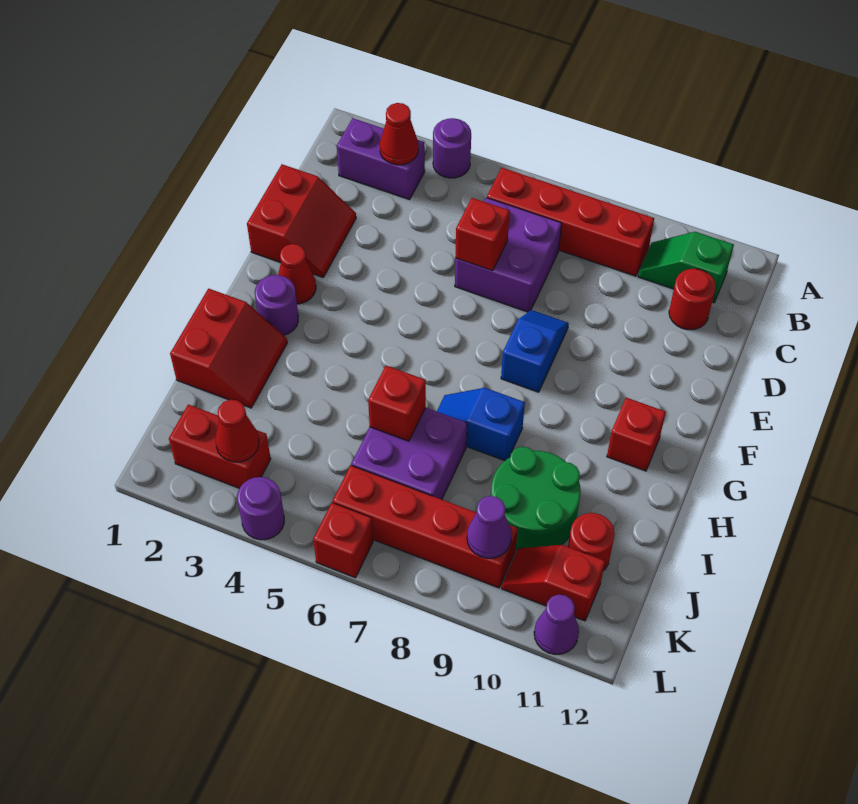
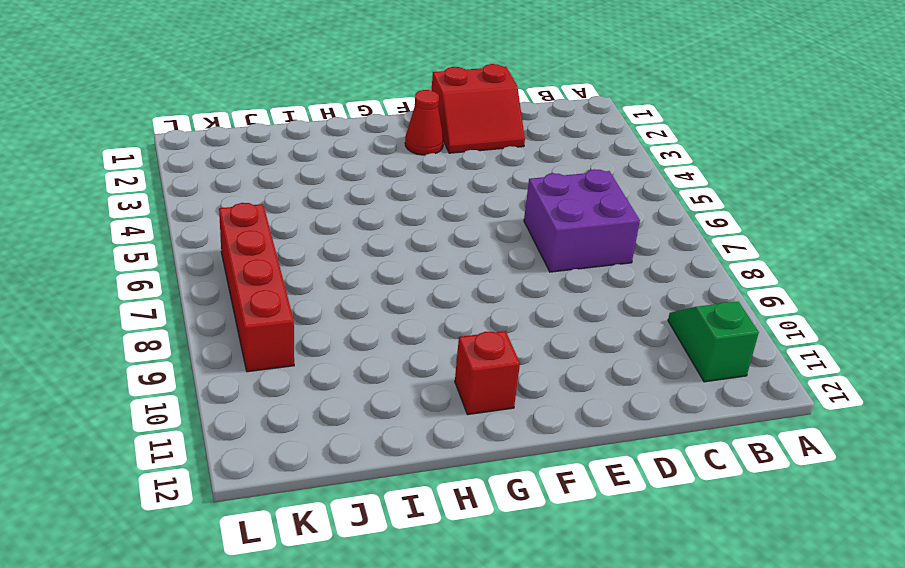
none -> purple 1x1 round brick [433,118,471,178]
none -> purple 1x2 brick [337,118,425,200]
none -> red 1x4 brick [487,168,654,276]

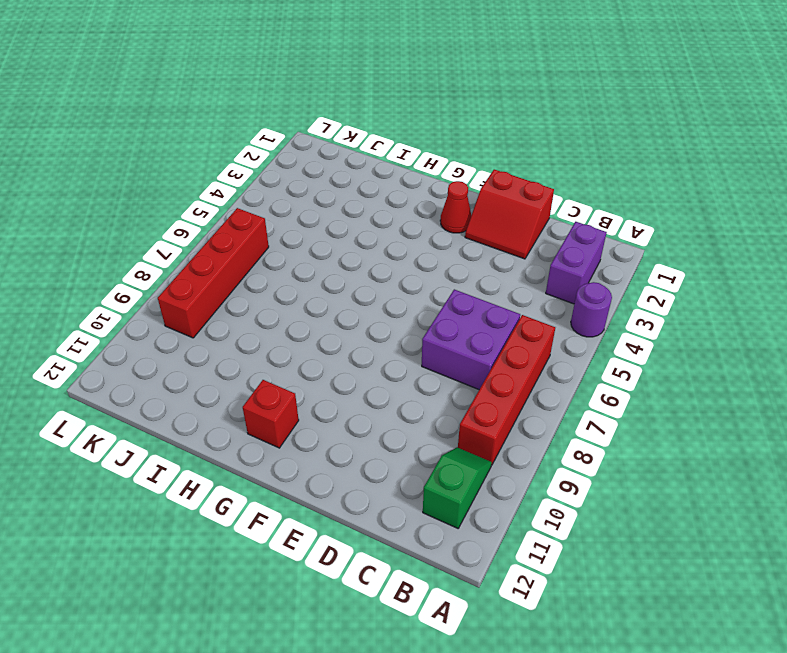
none -> red 1x1 round brick [669,269,716,330]
none -> blue 1x2 slope [501,310,569,392]
none -> purple 1x1 round brick [255,275,298,335]

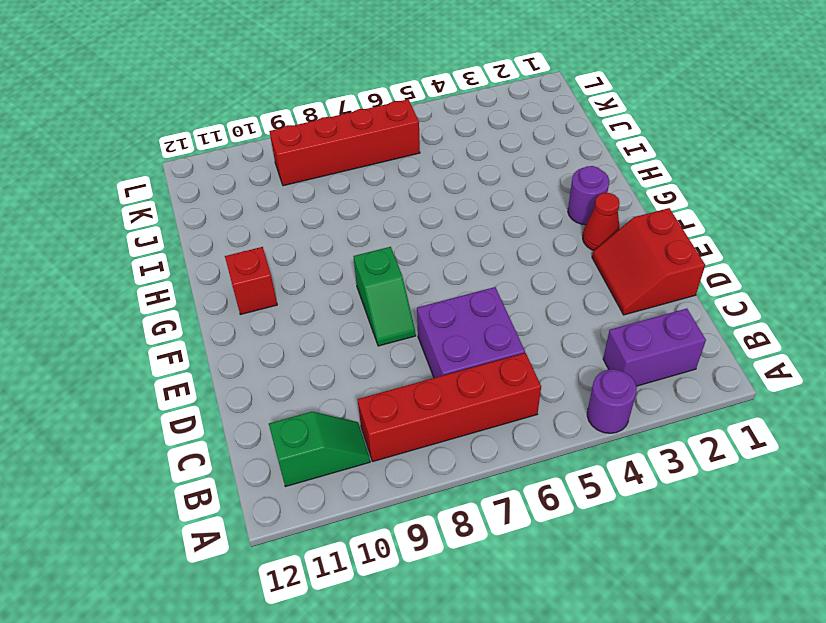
green 1x2 slope [353,247,416,346] -> blue 1x2 slope [501,310,569,392]
none -> red 1x1 round brick [669,269,716,330]
none -> red 2x2 slope [170,289,287,408]
none -> blue 1x2 slope [437,388,525,461]

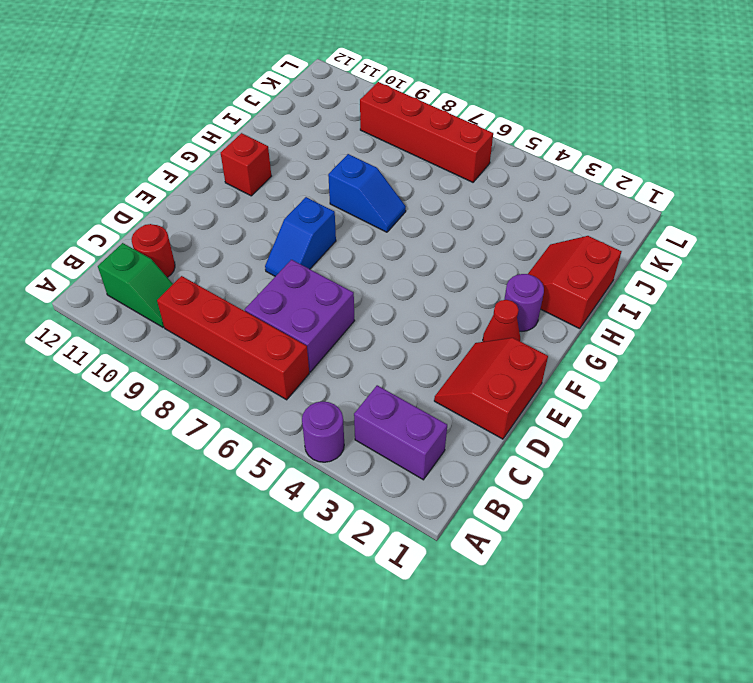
none -> purple 2x2 brick [351,408,467,499]
none -> green 2x2 round brick [491,447,581,550]
none -> red 1x1 round brick [568,513,615,571]

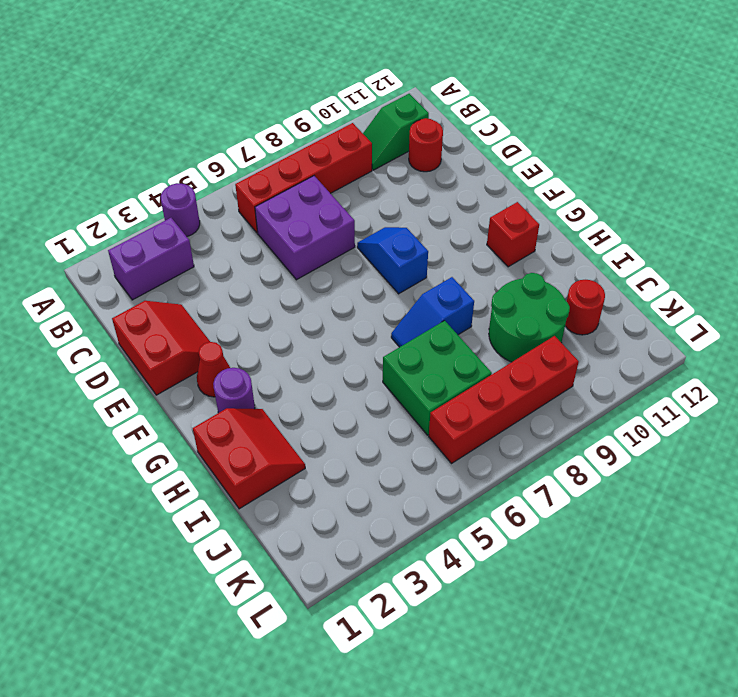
green 2x2 brick [383,321,492,435] -> purple 2x2 brick [351,408,467,499]
none -> red 1x2 brick [169,404,271,488]
none -> red 1x2 slope [502,545,605,621]
none -> purple 1x1 round brick [237,477,284,540]

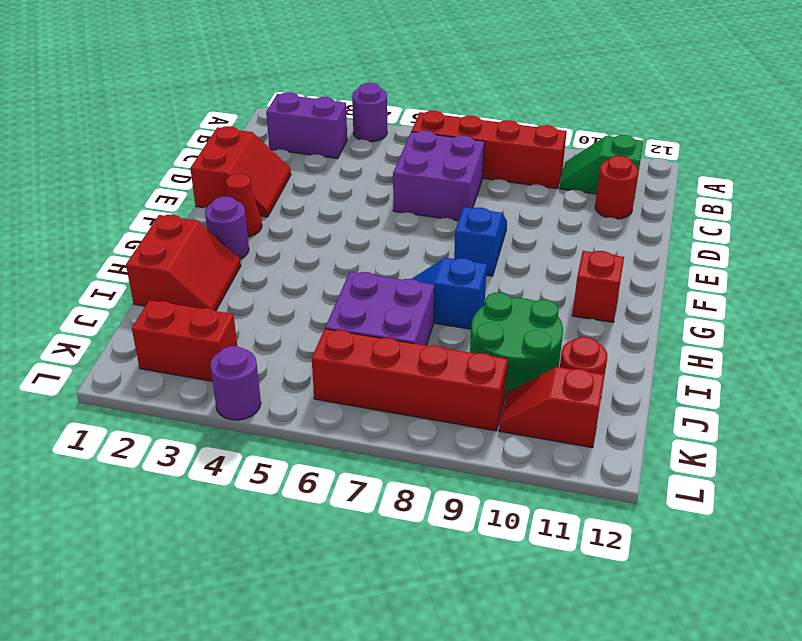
none -> red 1x1 brick [313,503,373,578]
none -> purple 1x1 cone [534,595,579,655]
none -> red 1x1 cone [380,103,418,165]

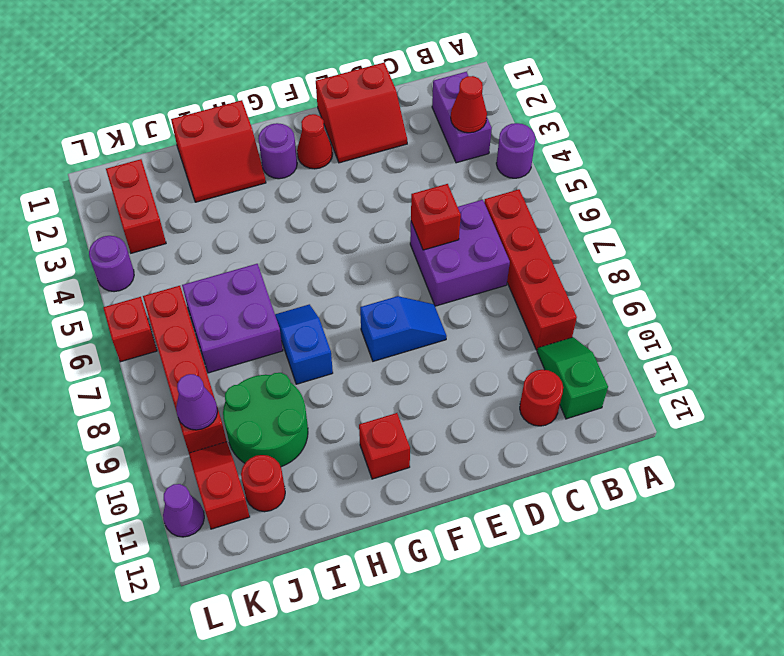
none -> red 1x1 brick [368,365,426,441]
none -> red 1x1 cone [216,400,259,462]

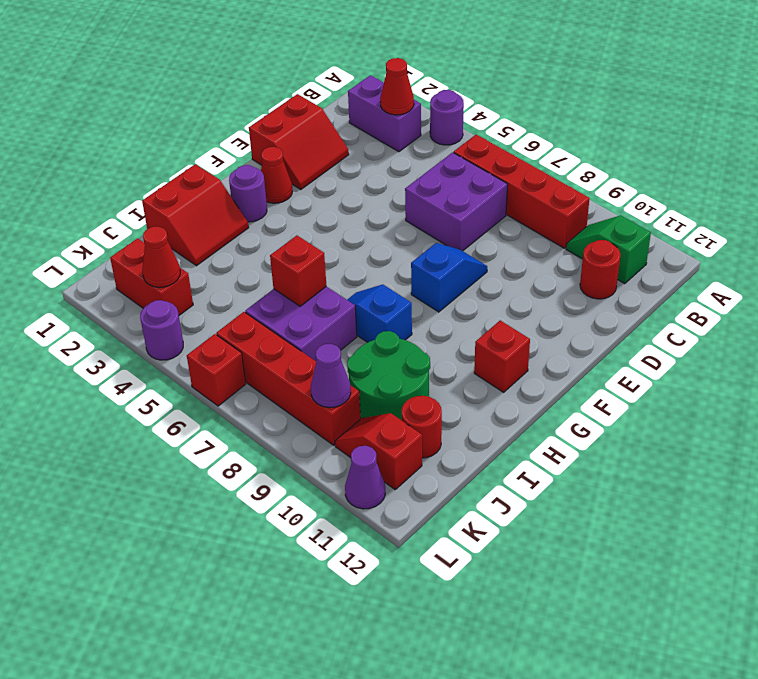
none -> red 1x1 brick [455,198,510,271]

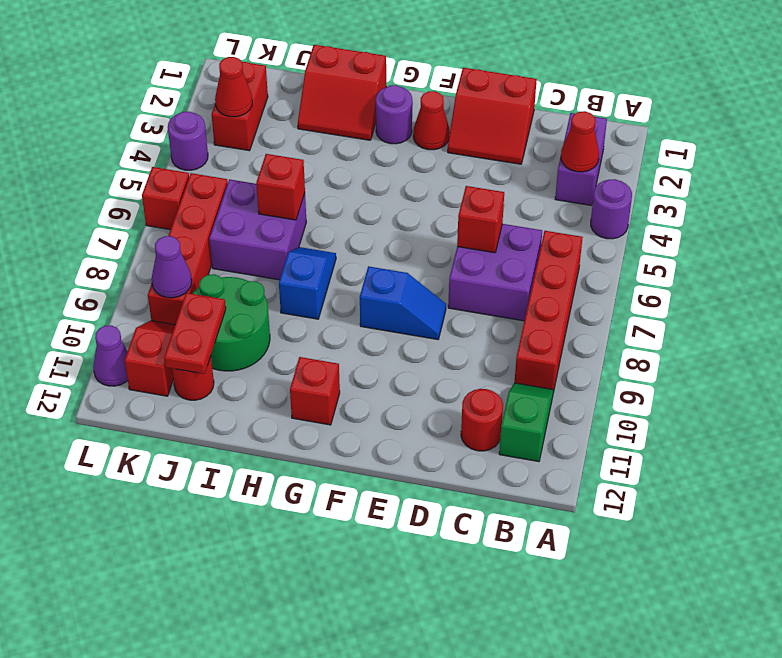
red 1x2 plate [164,293,226,374] -> none

